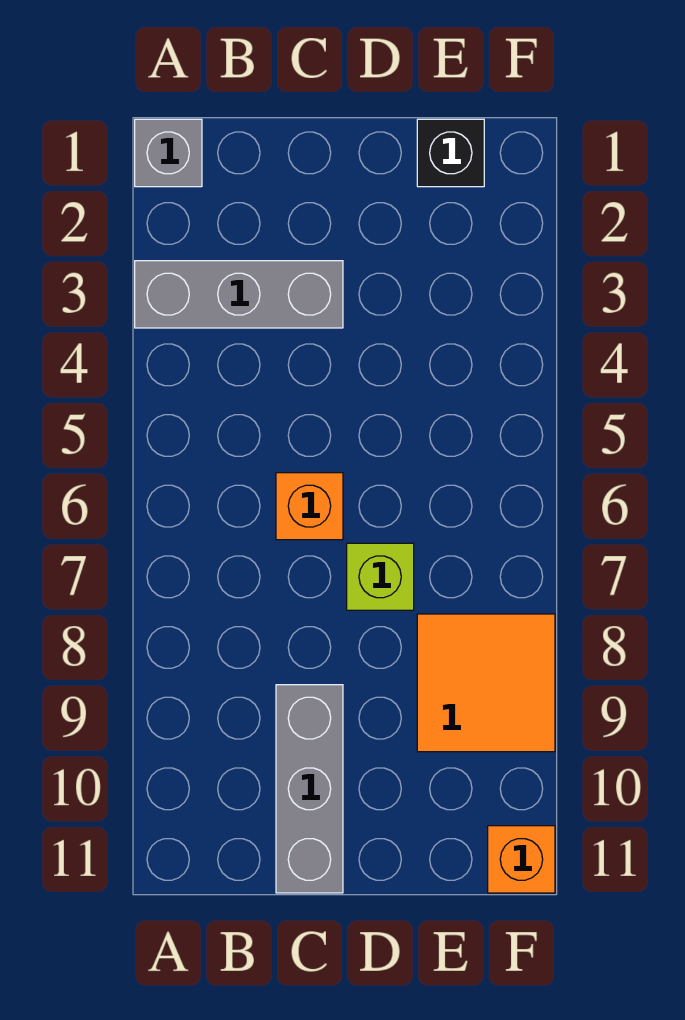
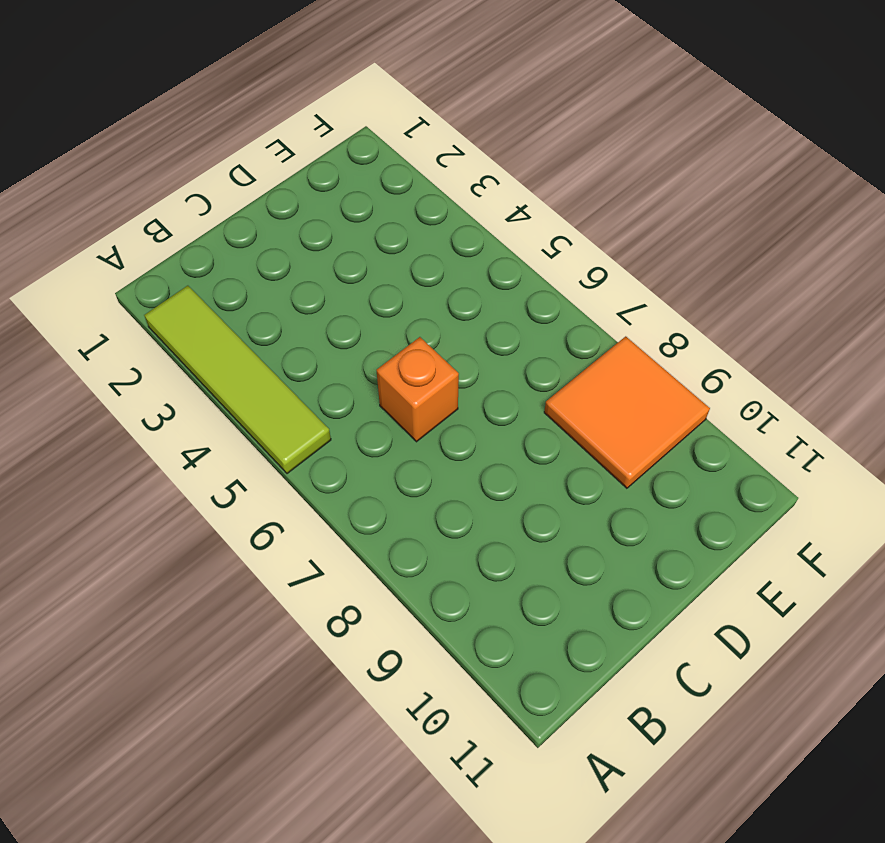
lime 1x4 tile [144,286,331,474] -> grey 1x3 brick [135,261,343,328]
none -> grey 1x1 brick [135,119,202,187]
none -> grey 1x3 brick [276,685,343,893]

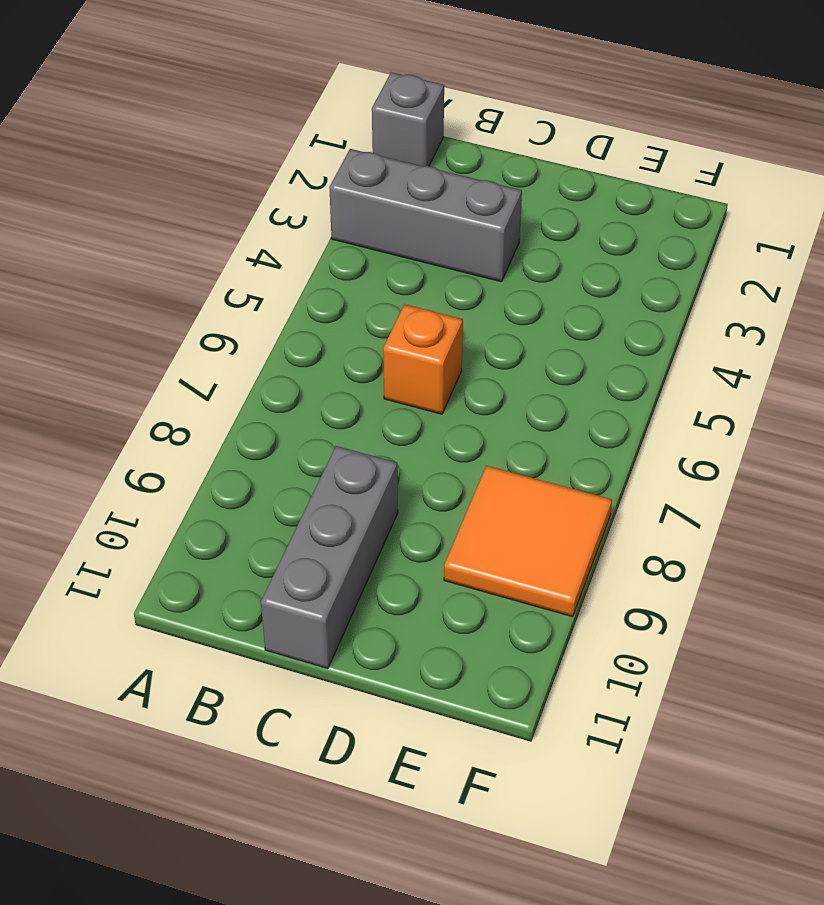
none -> lime 1x1 brick [347,543,414,610]
none -> black 1x1 brick [417,119,484,187]

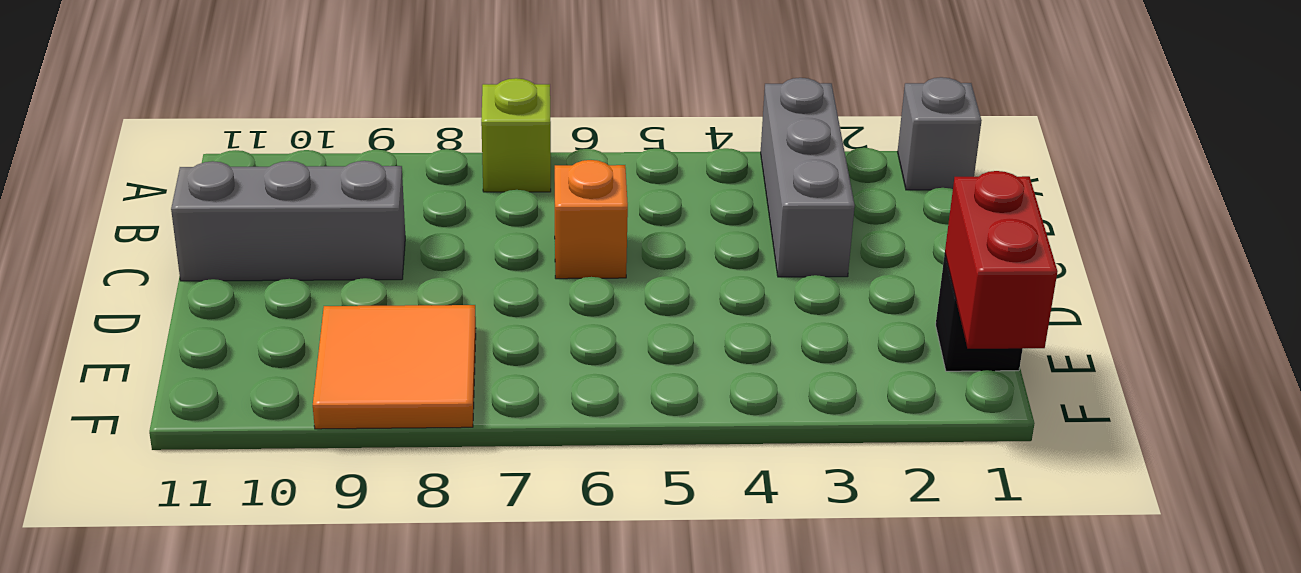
lime 1x1 brick [481,78,551,192] -> lime 1x1 brick moved to [347,543,414,610]
red 1x2 brick [945,171,1057,349] -> none
none -> orange 1x1 brick [488,826,555,893]

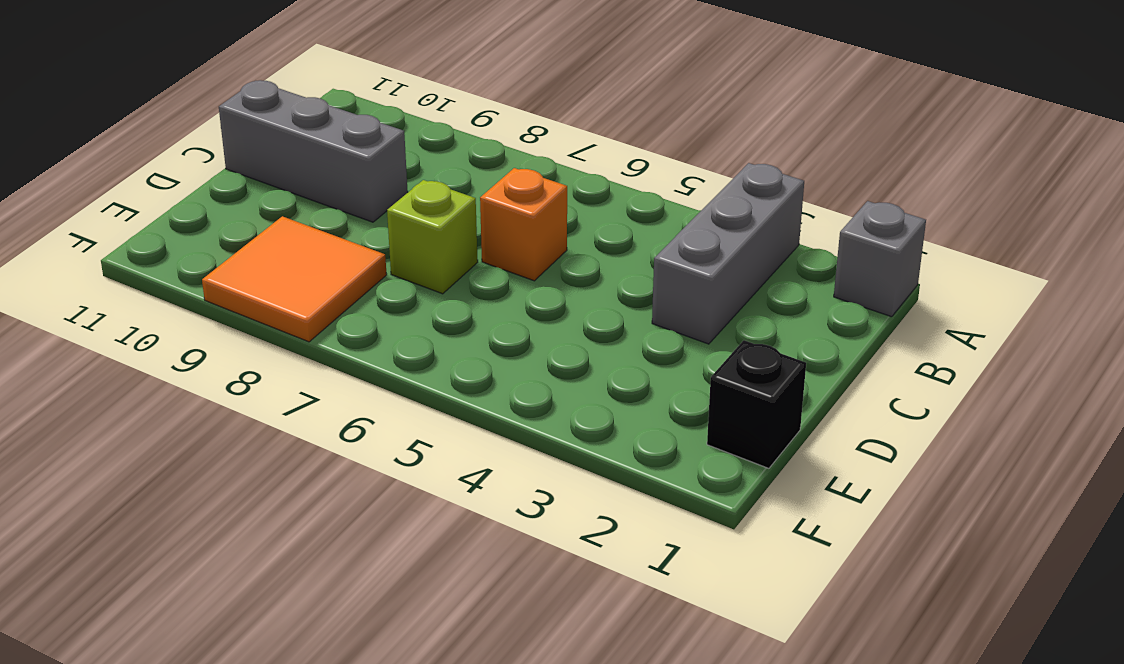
none -> orange 1x1 brick [488,826,555,893]

